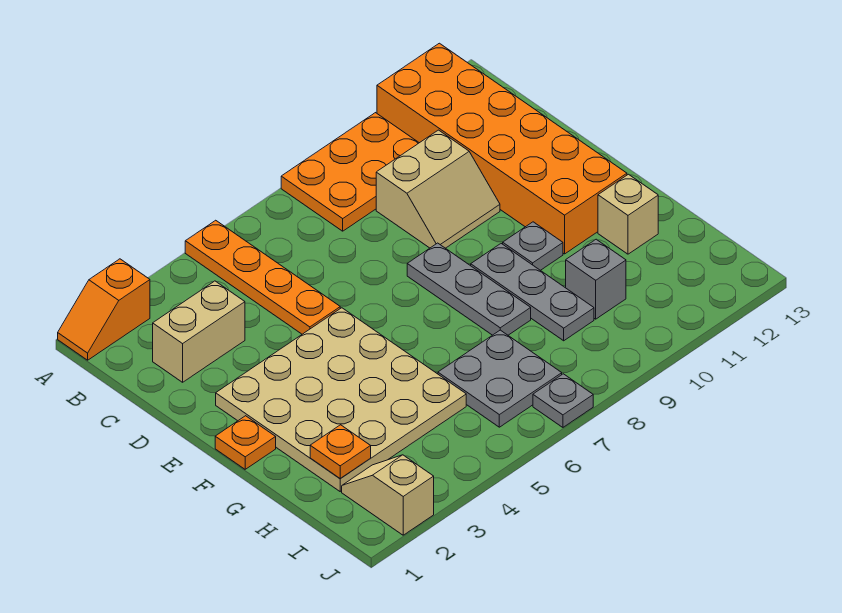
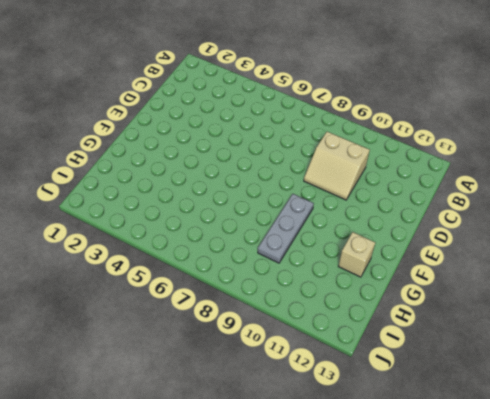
none -> orange 1x2 slope [58,259,150,360]
none -> orange 1x4 plate [185,220,340,334]
none -> orange 2x3 plate [281,113,419,231]

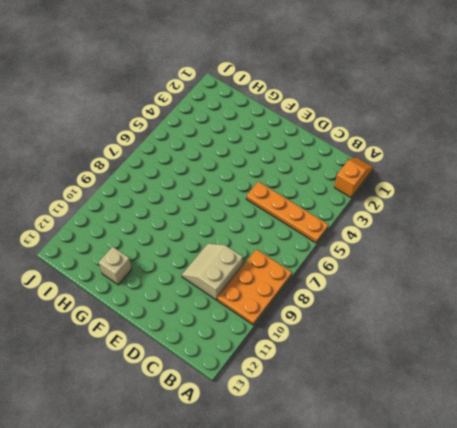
none -> orange 2x6 brick [377,43,627,254]
none -> tan 1x2 brick [153,281,245,382]
none -> tan 4x4 plate [216,308,466,491]

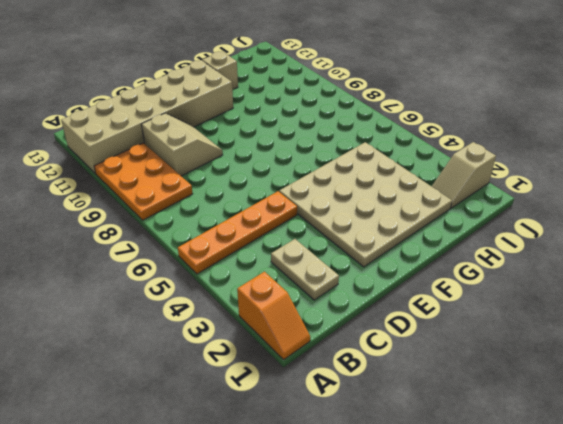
tan 2x6 brick [61,60,233,174] -> orange 2x6 brick [377,43,627,254]
tan 1x2 plate [271,239,339,300] -> tan 1x2 brick [153,281,245,382]
none -> grey 1x3 plate [407,243,531,335]
none -> orange 1x1 plate [215,416,276,469]
none -> grey 1x3 plate [471,244,594,341]

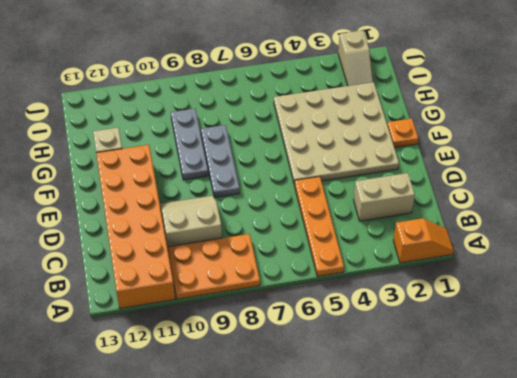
none -> grey 1x1 plate [503,222,563,270]
none -> grey 2x2 plate [438,330,562,427]
none -> grey 1x1 brick [566,239,626,319]

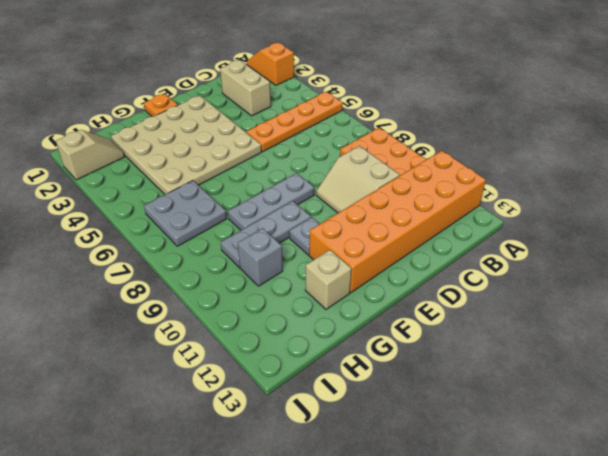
none -> grey 1x1 plate [533,374,593,427]
none -> orange 1x1 plate [310,425,371,479]

